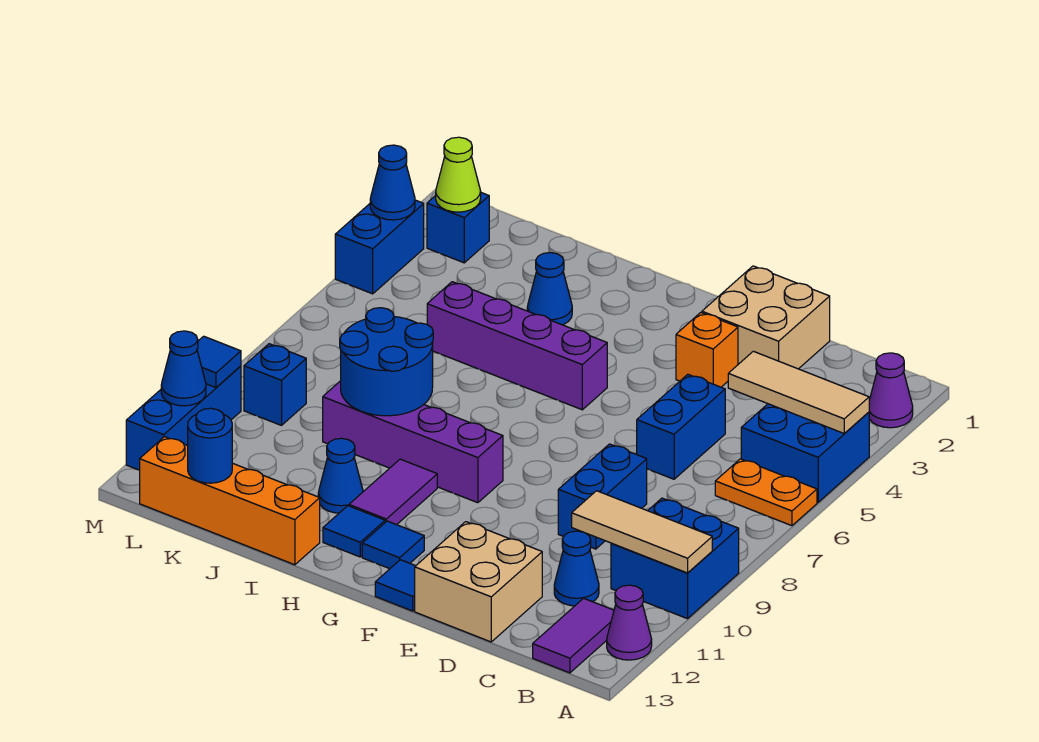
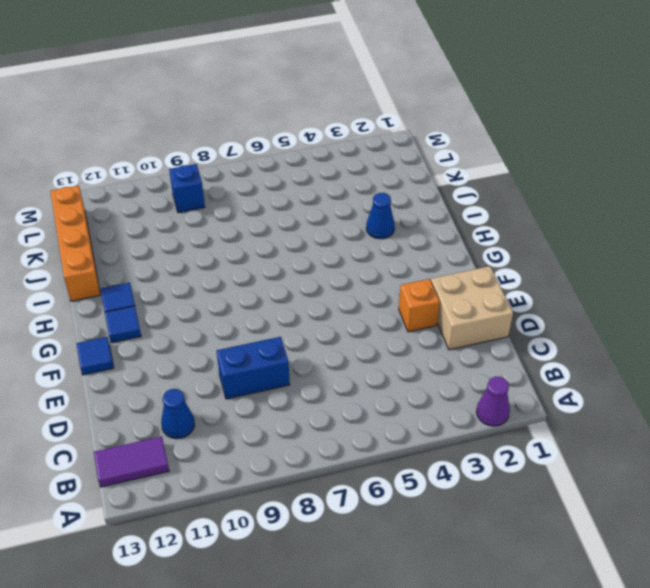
none -> blue 2x2 brick [741,404,869,502]
none -> orange 1x2 plate [715,459,817,526]
none -> blue 2x2 brick [611,498,739,619]
none -> purple 1x1 cone [607,585,652,660]

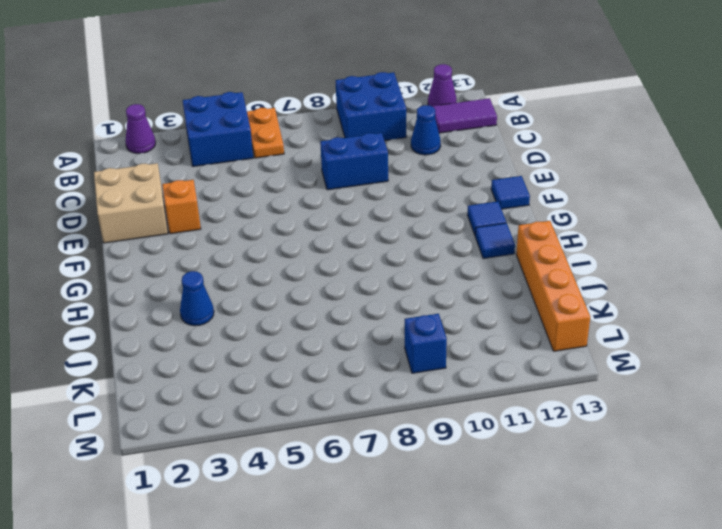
none -> blue 1x2 brick [637,374,725,479]
none -> tan 2x2 brick [415,522,542,642]
none -> purple 1x4 brick [427,282,607,410]
none -> purple 1x4 brick [323,381,503,503]

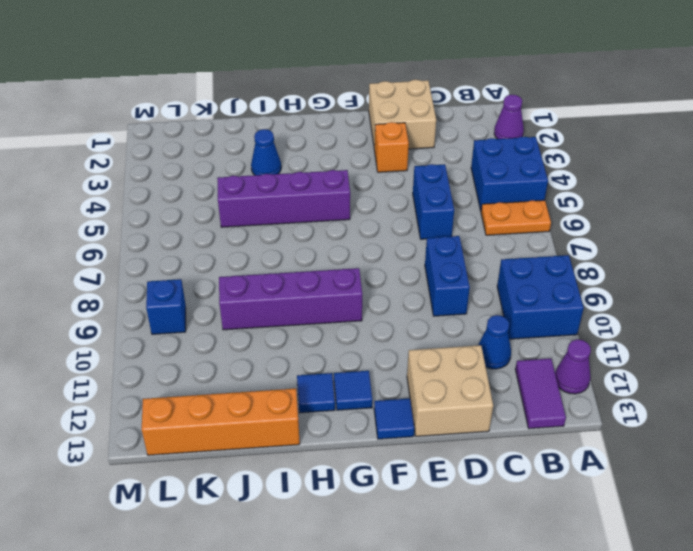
none -> purple 1x2 tile [349,459,437,525]
none -> blue 1x1 cone [318,438,363,513]
none -> blue 1x1 brick [427,193,489,263]
none -> blue 1x2 brick [335,200,424,294]

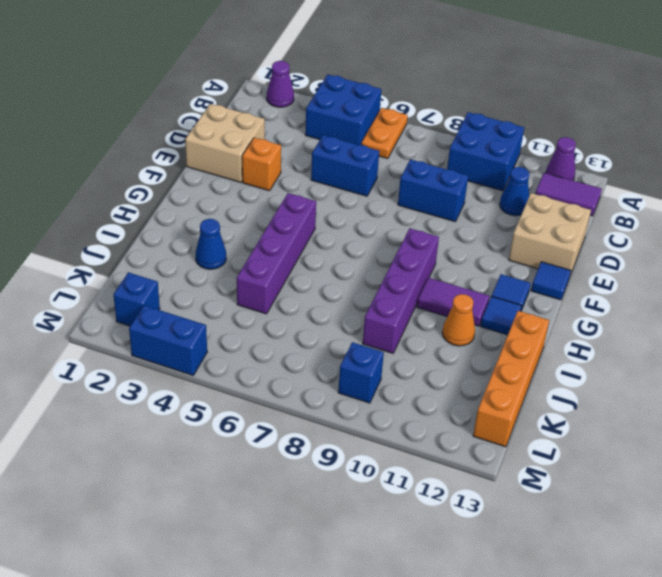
orange 1x1 cone [442,294,475,346] -> blue 1x1 cone [318,438,363,513]
none -> blue 1x3 brick [126,366,241,470]
none -> tan 1x3 tile [728,351,869,434]
none -> tan 1x3 tile [572,491,712,573]
none -> blue 2x2 round brick [340,308,433,416]

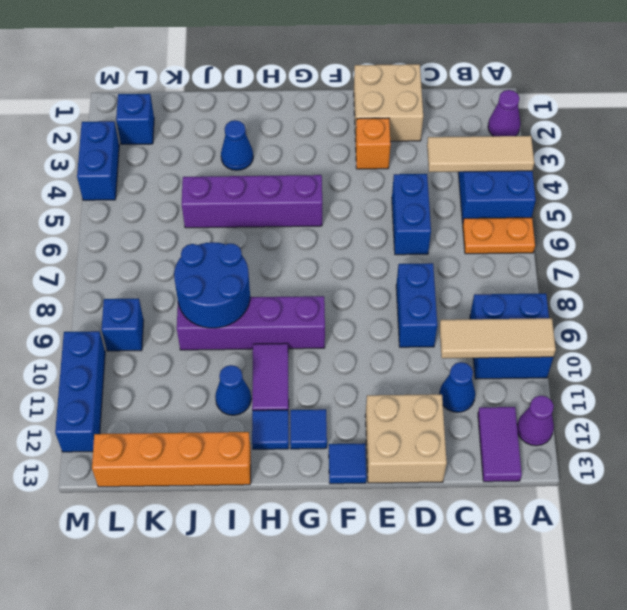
none -> blue 1x1 round brick [188,408,232,483]
none -> lime 1x1 cone [436,137,481,212]
none -> blue 1x1 cone [370,145,415,220]
none -> blue 1x1 tile [197,336,241,388]

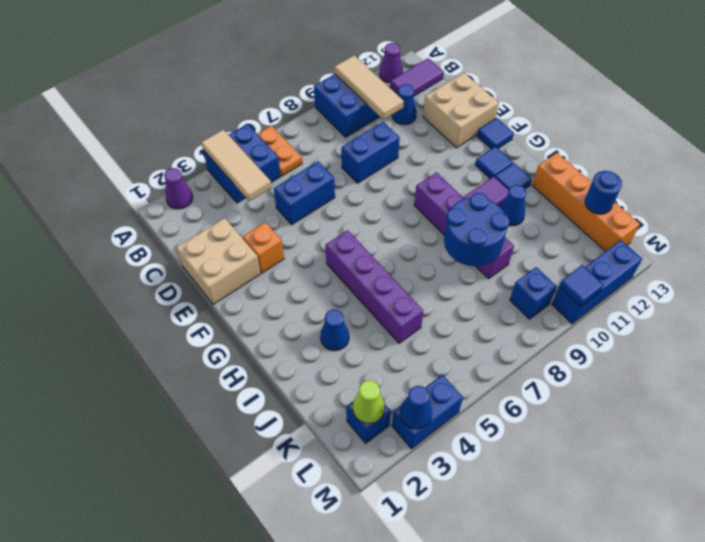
none -> blue 1x1 cone [161,331,206,406]

